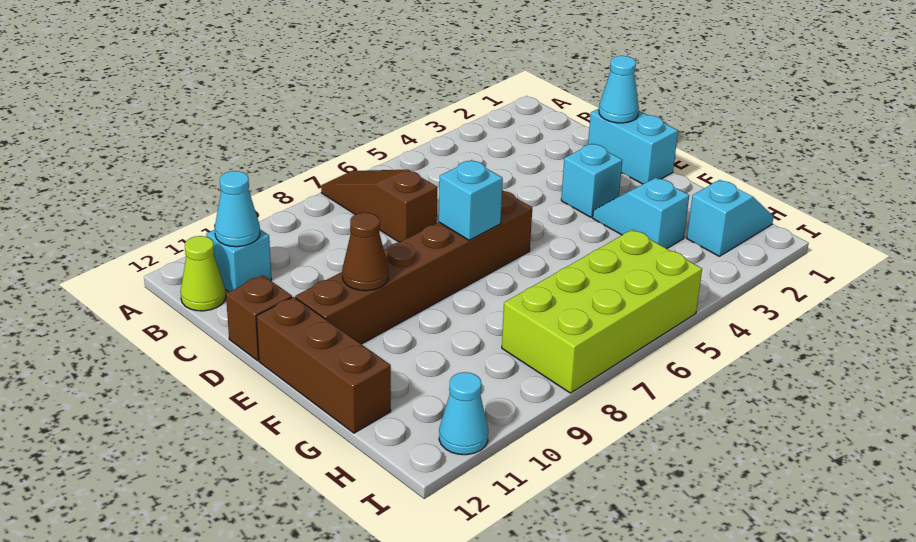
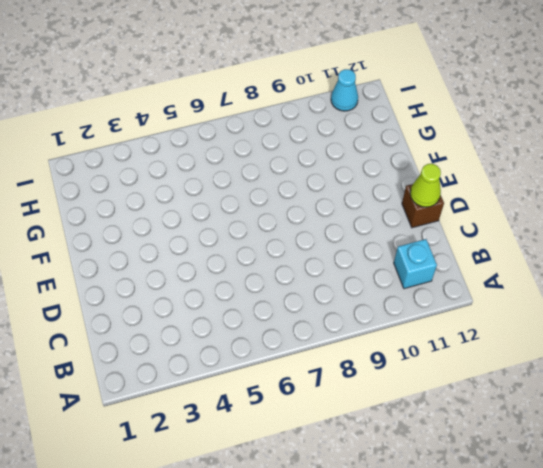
lime 1x1 cone [410,164,441,207] -> lime 1x1 cone moved to [180,236,226,311]
none -> brown 1x3 slope [321,170,437,242]
none -> cyan 1x2 brick [588,109,678,184]
none -> cyan 1x1 brick [561,144,622,217]

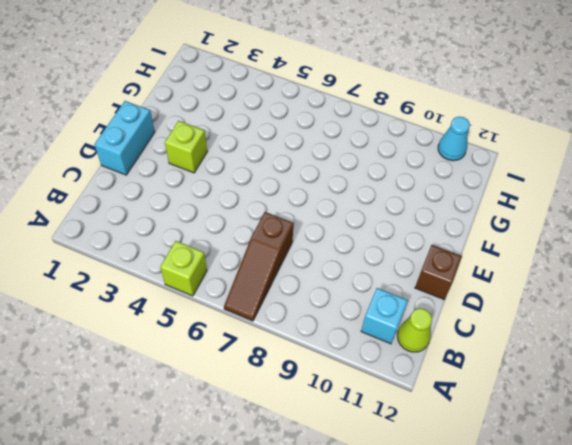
lime 1x1 brick [160,241,207,296] -> none
lime 1x1 brick [165,121,207,173] -> cyan 1x1 brick [561,144,622,217]
none -> brown 1x6 brick [295,190,532,344]
none -> brown 1x3 brick [256,297,391,433]
none -> cyan 1x2 slope [593,178,689,249]

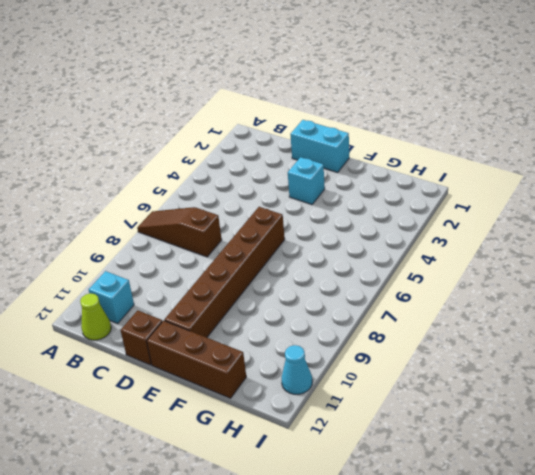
none -> cyan 1x2 slope [593,178,689,249]
none -> cyan 1x2 slope [687,180,774,256]
none -> lime 2x4 brick [502,230,702,393]

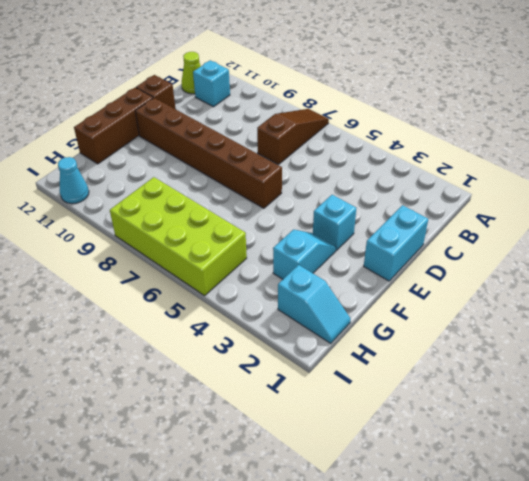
none -> cyan 1x1 cone [215,171,260,247]
none -> cyan 1x1 cone [599,56,639,123]
none -> cyan 1x1 brick [439,160,503,240]

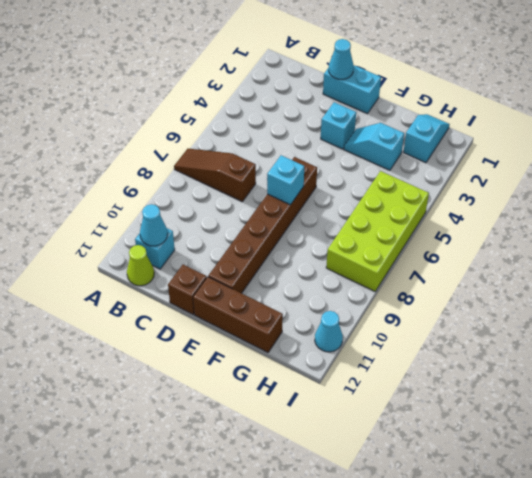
none -> brown 1x1 cone [342,213,388,291]

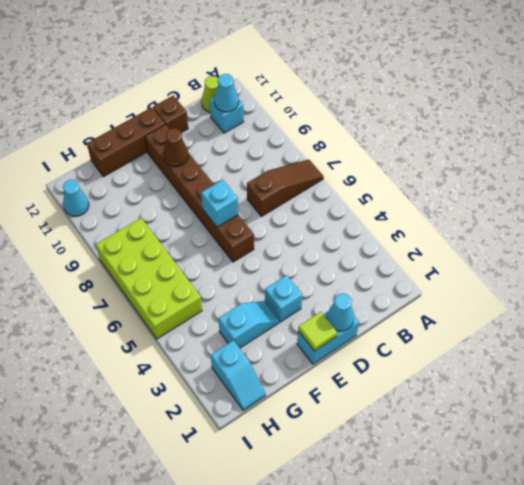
lime 1x1 tile [298,312,337,351] -> none

